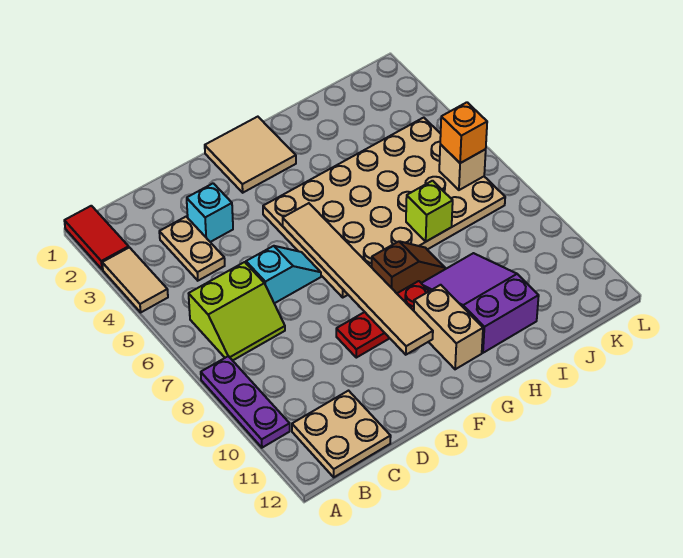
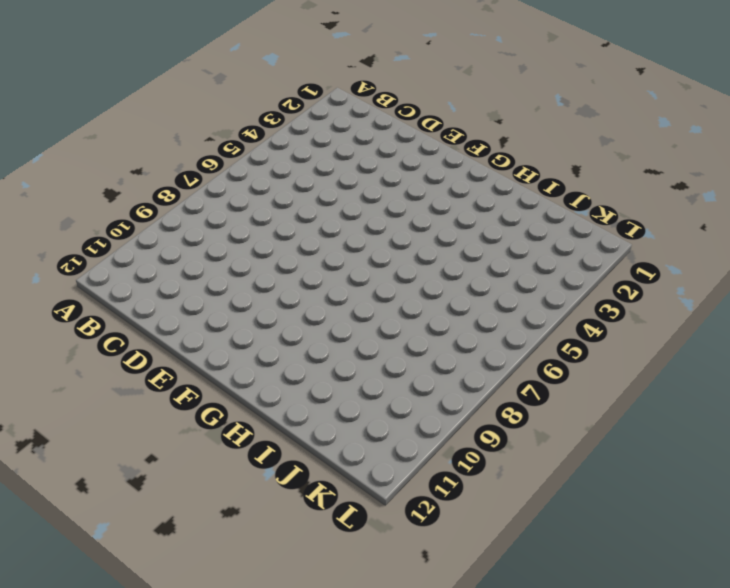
none -> red 1x2 tile [64,206,129,270]
none -> tan 1x2 tile [102,247,168,312]
none -> purple 1x3 plate [201,356,290,448]

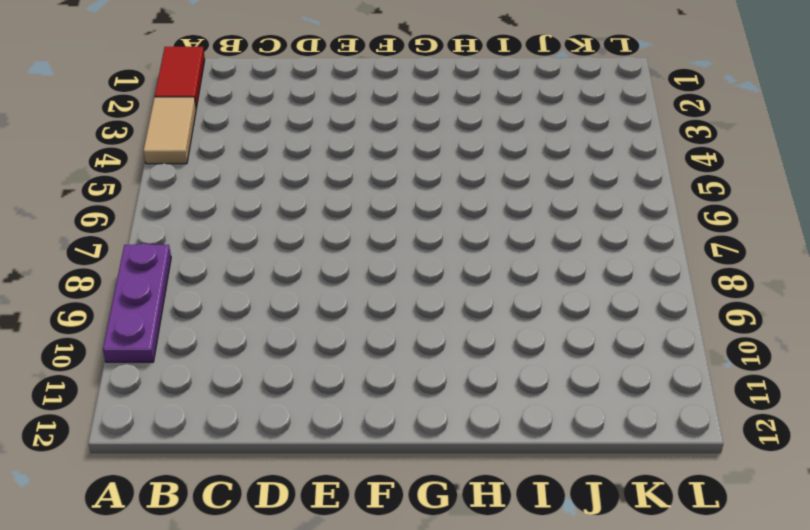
none -> lime 2x2 slope [189,262,285,361]
none -> tan 2x2 plate [292,391,391,477]
none -> tan 1x2 plate [159,217,225,281]

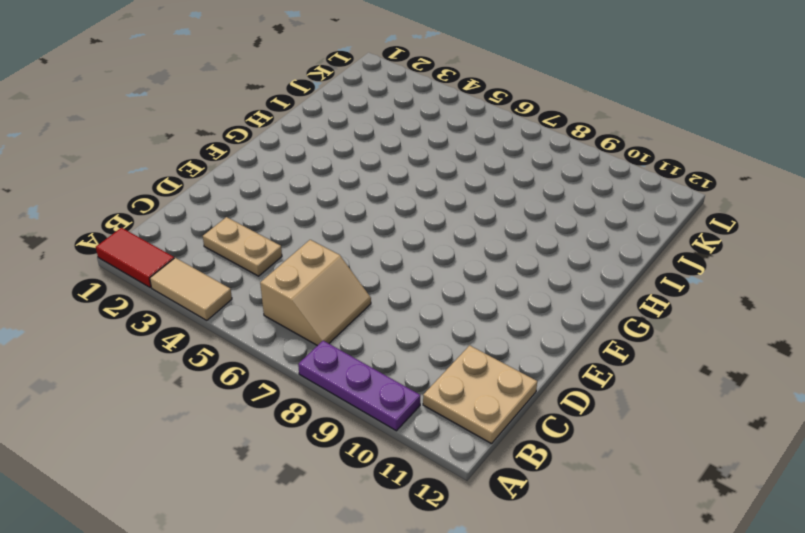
tan 2x2 slope [260,240,371,346] -> lime 2x2 slope [189,262,285,361]
none -> cyan 1x1 brick [187,183,233,242]
none -> cyan 1x2 slope [246,246,321,303]
none -> red 1x3 plate [336,281,429,358]

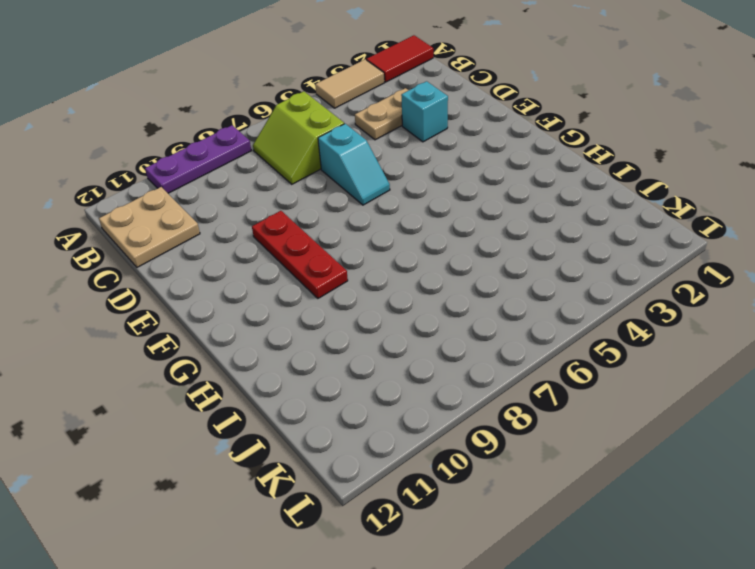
none -> tan 2x2 tile [205,117,296,193]
none -> tan 4x6 plate [263,118,505,297]
none -> brown 1x2 slope [372,241,445,293]

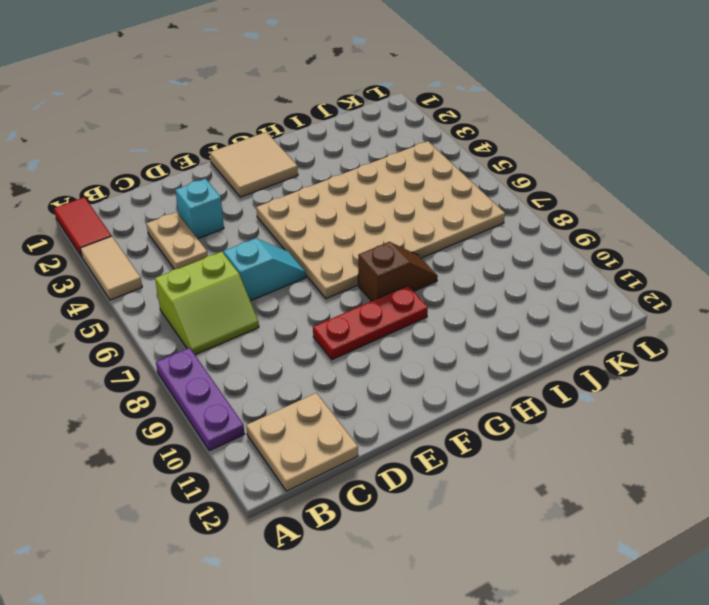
none -> tan 1x2 brick [414,285,483,369]
none -> purple 2x3 slope [421,253,539,353]
none -> tan 1x6 tile [283,203,433,355]

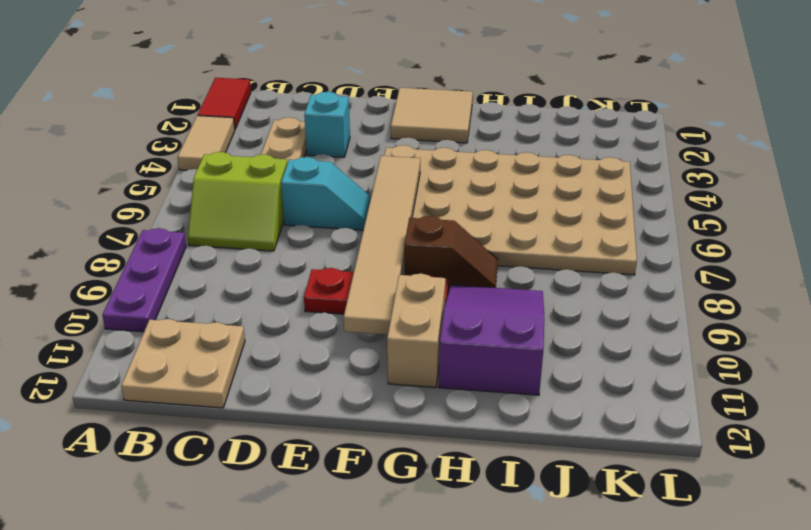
none -> lime 1x1 brick [406,181,453,241]
none -> tan 1x1 brick [439,144,486,190]
none -> orange 1x1 brick [440,102,487,163]

